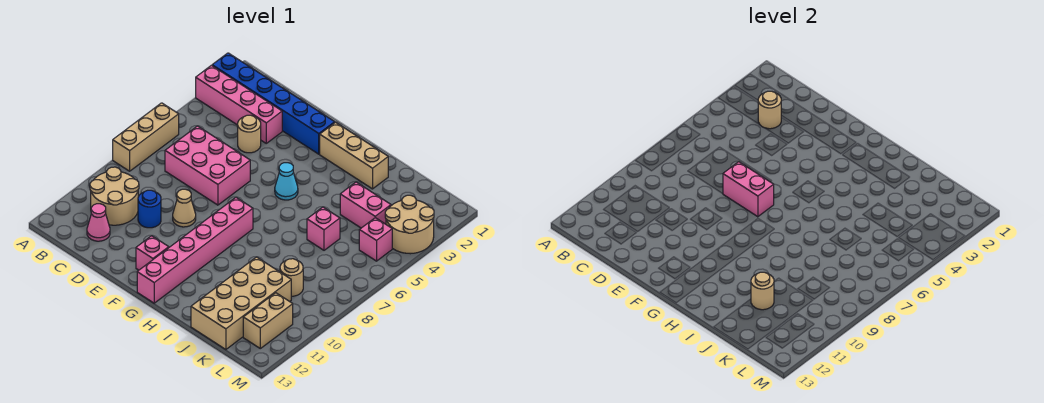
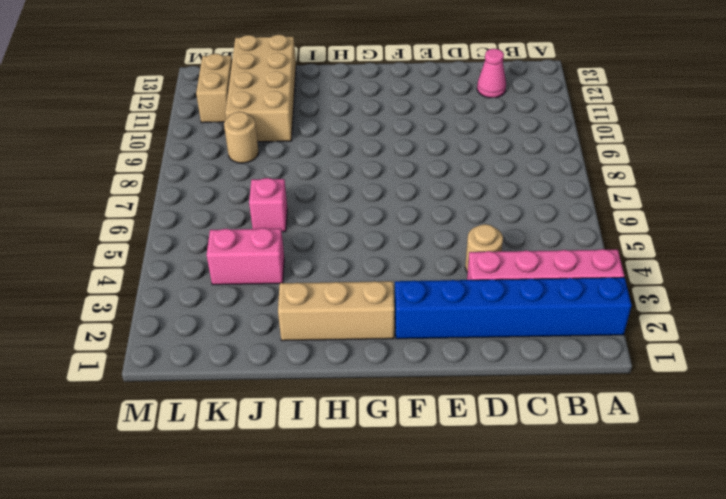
none -> tan 1x3 brick [113,103,179,171]
none -> tan 2x2 round brick [90,167,139,225]
none -> pink 2x3 brick [165,126,250,205]

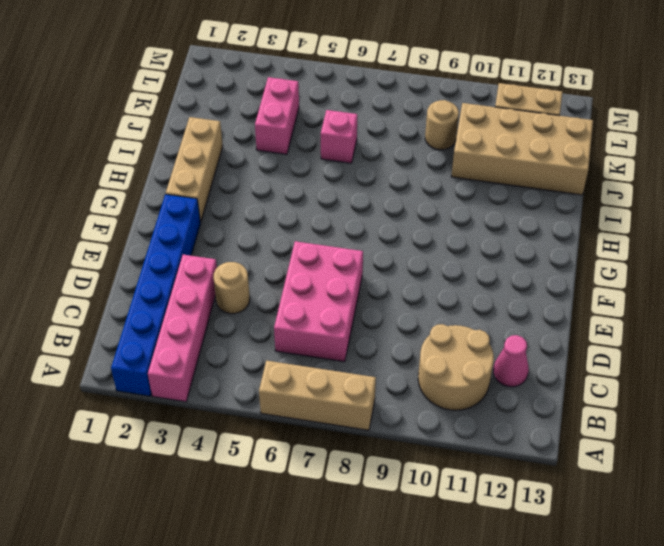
none -> blue 1x1 round brick [138,190,161,228]
none -> tan 1x1 cone [173,189,196,227]
none -> pink 1x1 brick [136,236,169,270]

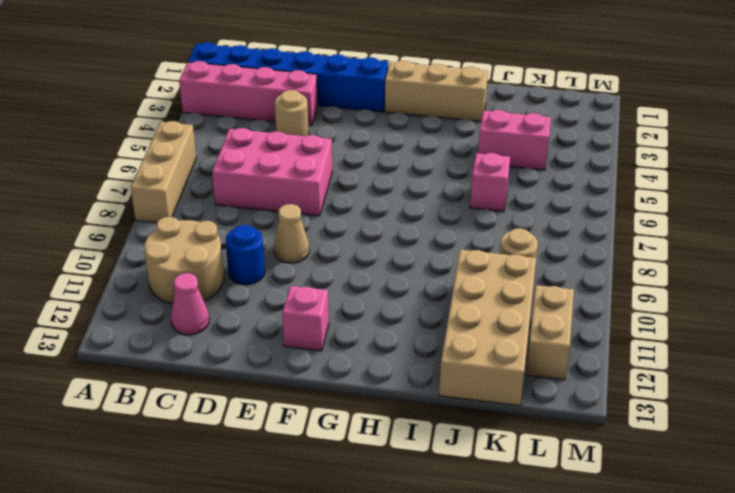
none -> cyan 1x1 cone [275,163,298,200]
none -> pink 1x6 brick [137,198,253,303]
none -> tan 2x2 round brick [385,195,434,254]

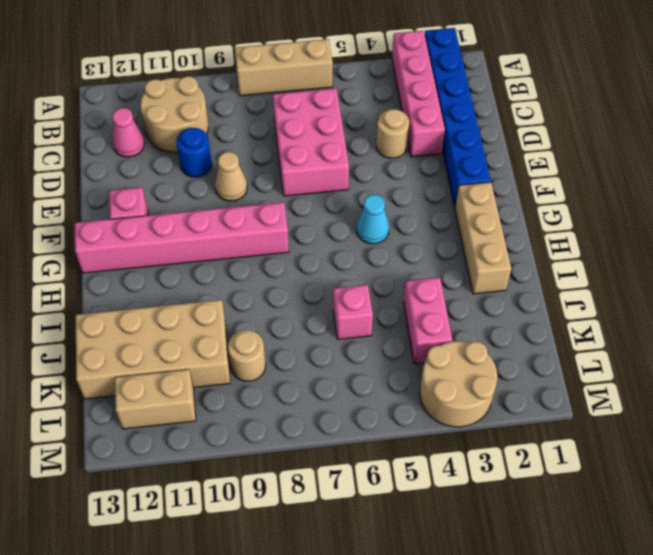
none -> pink 1x1 brick [359,218,392,261]
none -> tan 1x1 round brick [758,91,781,129]
none -> pink 1x2 brick [723,162,774,217]

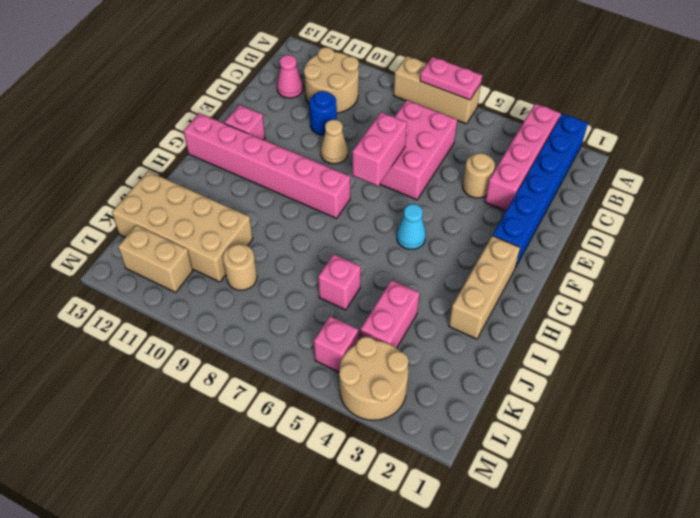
pink 1x2 plate [420,57,482,100] -> none
none -> tan 1x1 round brick [758,91,781,129]
none -> tan 1x1 round brick [751,272,774,310]

